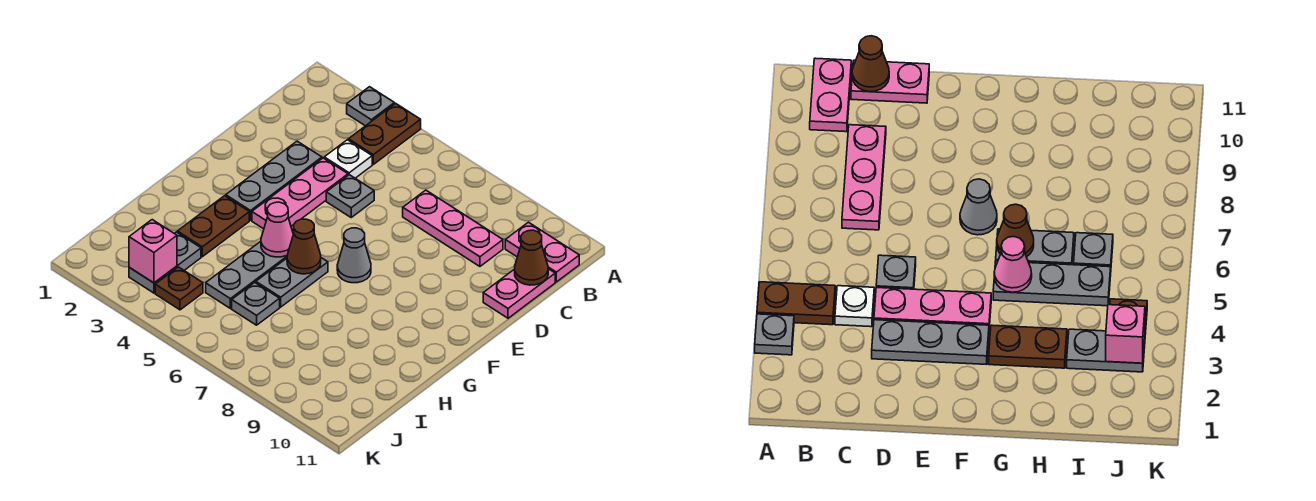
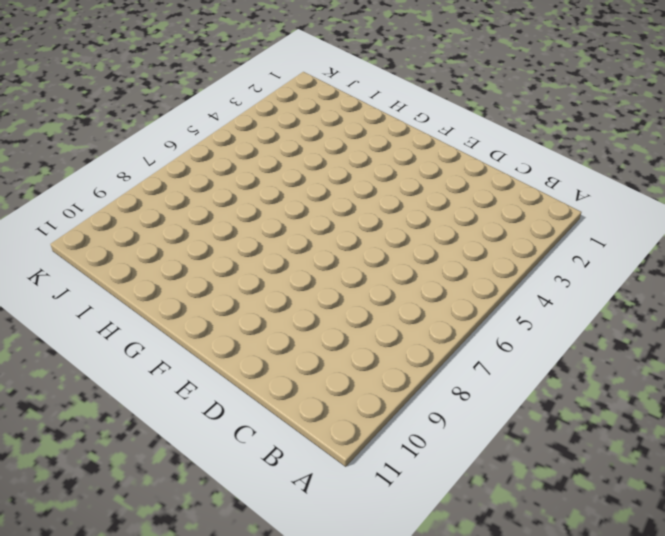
none -> grey 1x1 plate [347,87,394,126]
none -> brown 1x2 plate [348,103,421,164]
none -> pink 1x2 plate [505,222,579,282]

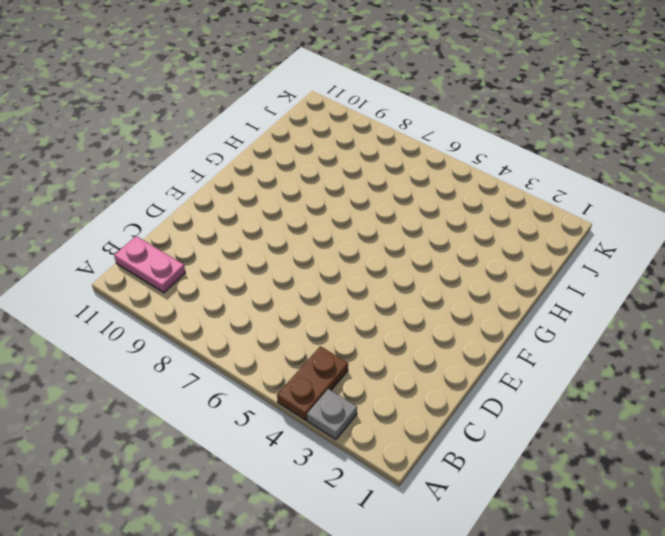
none -> white 1x1 plate [324,140,372,178]
none -> pink 1x3 plate [403,190,503,266]
none -> pink 1x2 plate [483,269,555,318]

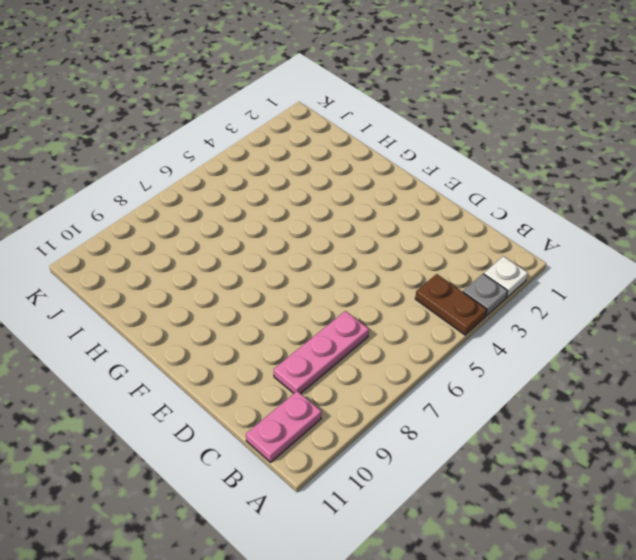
white 1x1 plate [484,256,528,297] -> white 1x1 plate moved to [324,140,372,178]
none -> pink 1x2 plate [483,269,555,318]
none -> grey 1x3 plate [226,141,322,220]
none -> pink 1x3 plate [252,158,348,229]

